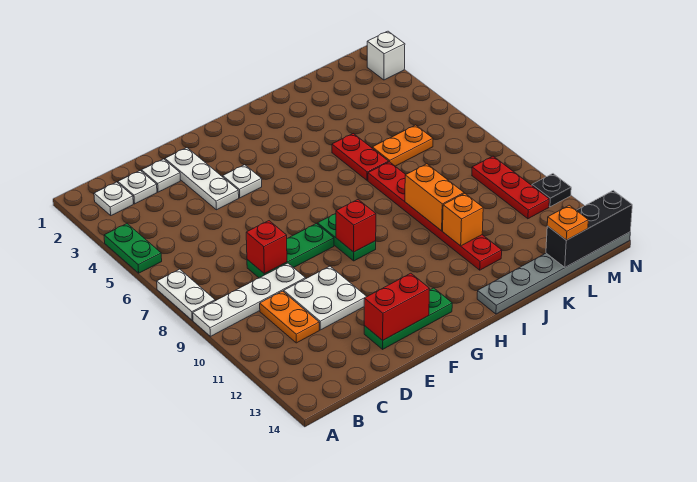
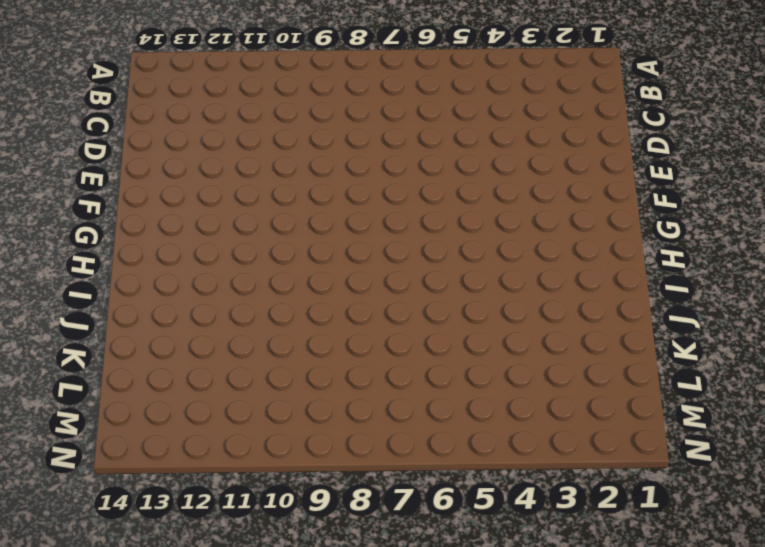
none -> green 1x2 plate [104,224,162,273]
none -> white 1x2 plate [157,269,215,320]
none -> white 1x4 plate [193,263,306,336]

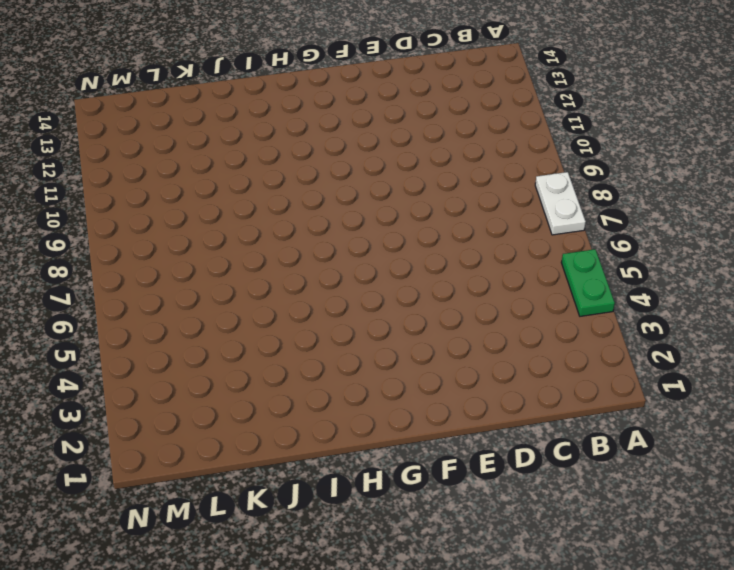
none -> white 1x4 plate [193,263,306,336]
none -> white 1x1 plate [94,182,133,215]
none -> white 1x1 plate [118,171,157,204]

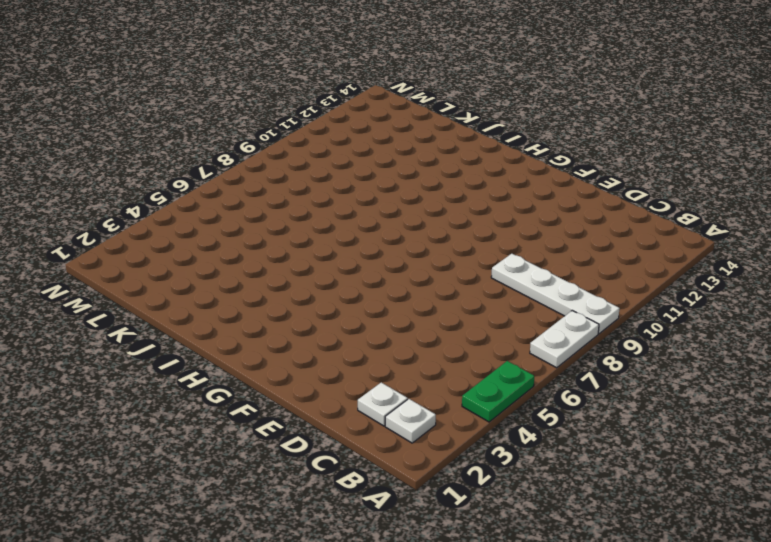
none -> orange 1x2 plate [260,291,319,343]
none -> white 1x1 plate [141,159,180,192]
none -> green 1x3 plate [247,223,334,278]

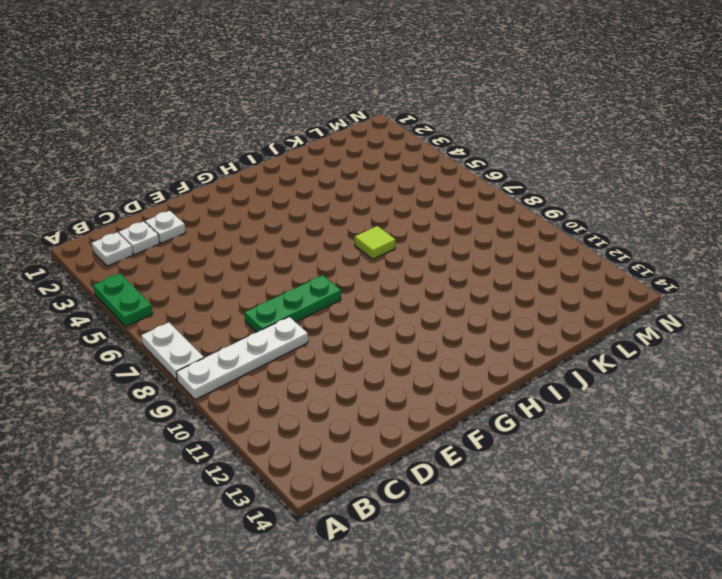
lime 1x1 tile [355,226,395,259] -> none
none -> orange 1x2 plate [260,291,319,343]
none -> white 2x2 plate [284,266,367,330]
none -> white 1x3 plate [165,148,239,210]

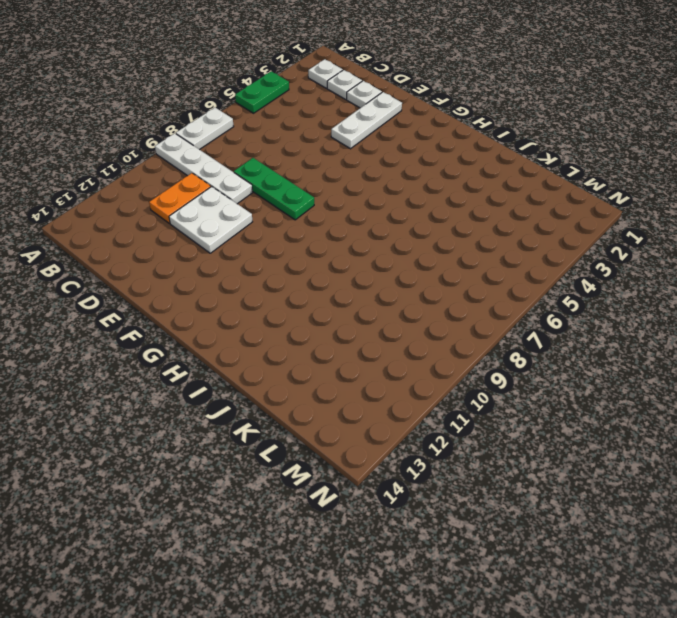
none -> green 1x3 plate [364,288,452,349]
none -> white 1x1 plate [223,165,262,198]
none -> green 1x2 plate [318,214,376,261]

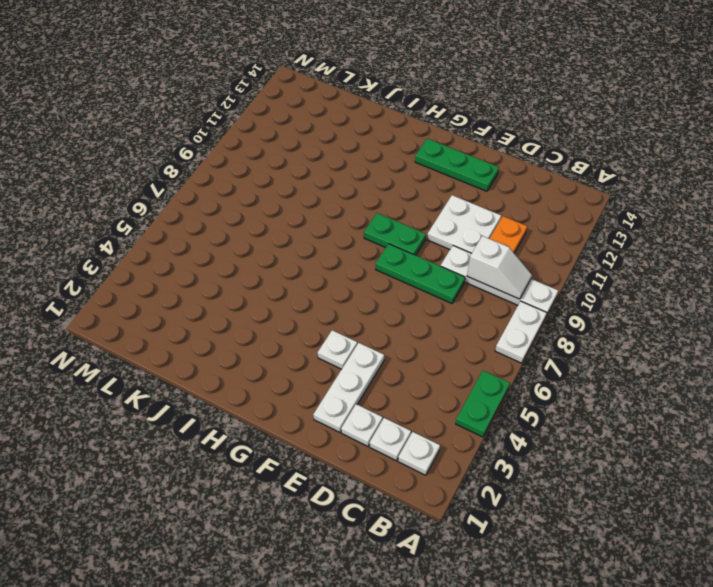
white 1x2 slope [467,236,532,299] -> none
green 1x2 plate [364,213,426,255] -> green 1x2 plate turned to [318,214,376,261]
none -> grey 1x6 plate [477,232,630,314]
none -> red 1x2 plate [332,134,389,181]
none -> red 1x6 plate [368,162,502,270]

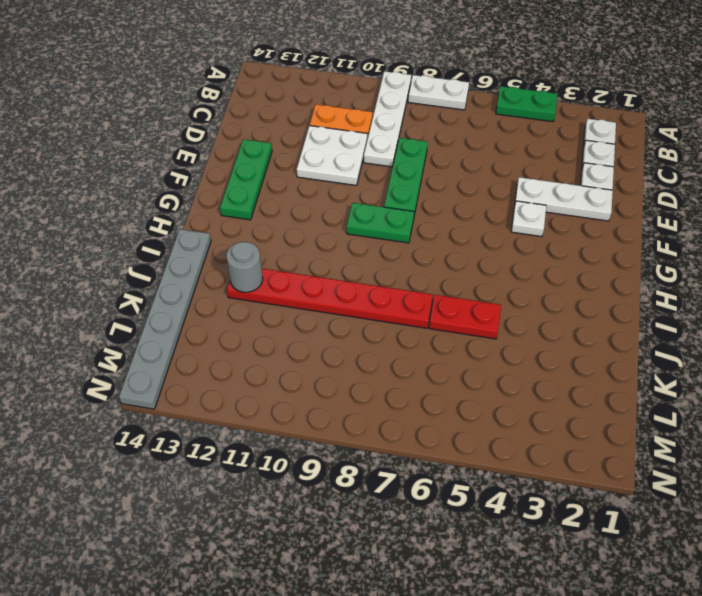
grey 1x1 round brick [226,242,263,292] -> none
none -> orange 1x2 plate [372,125,433,166]
none -> red 1x3 plate [472,156,549,219]
none -> white 1x1 brick [367,31,405,80]

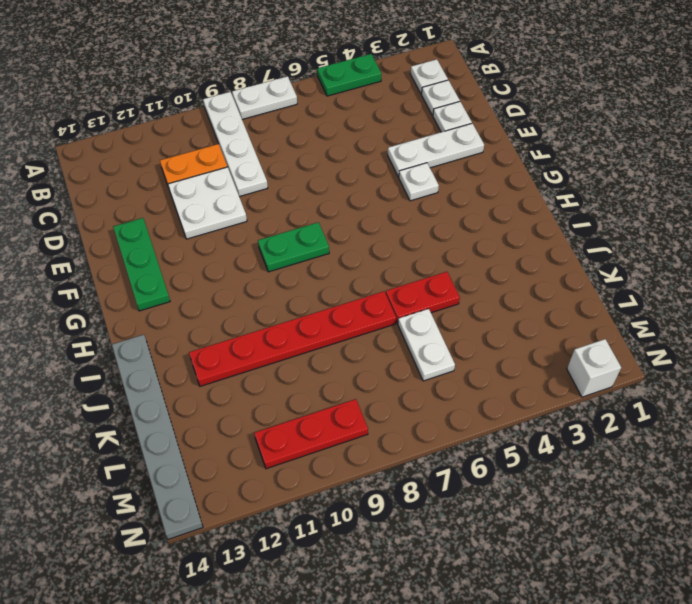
white 1x2 plate [398,309,455,381] -> orange 1x2 plate [372,125,433,166]
none -> green 1x3 plate [247,223,334,278]
none -> black 1x1 plate [532,174,571,207]
none -> red 1x1 brick [246,221,287,274]

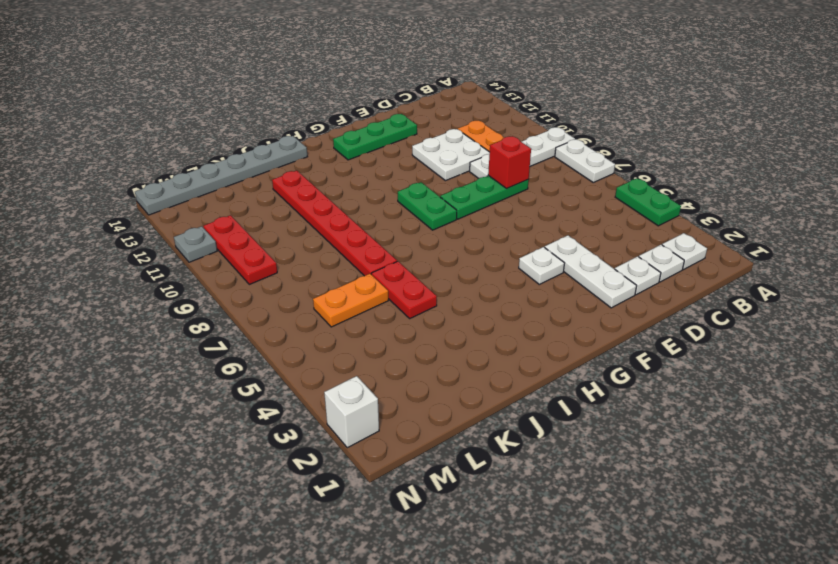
grey 1x1 plate [174,226,217,262] -> black 1x1 plate [532,174,571,207]
none -> red 1x2 brick [364,273,429,340]
none -> red 1x1 brick [336,200,376,252]
none -> orange 1x2 brick [405,164,464,231]

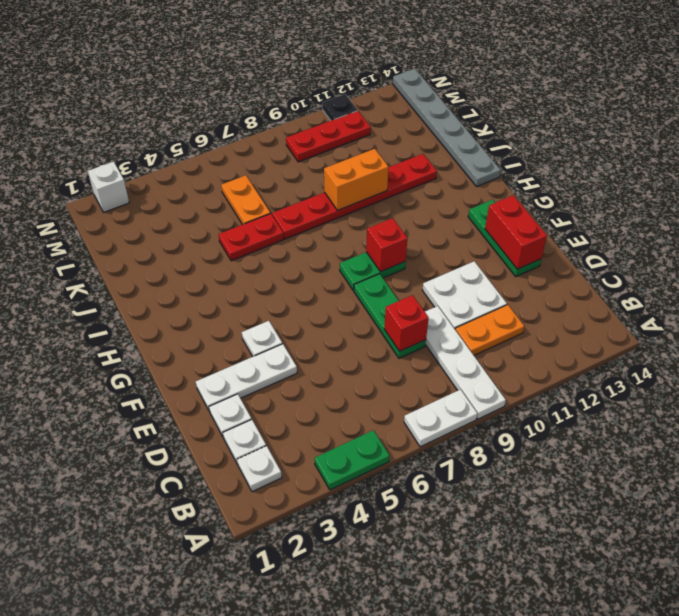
none -> orange 1x1 brick [443,194,483,246]
none -> black 1x3 brick [546,190,632,267]
none -> orange 1x1 plate [547,205,588,240]

